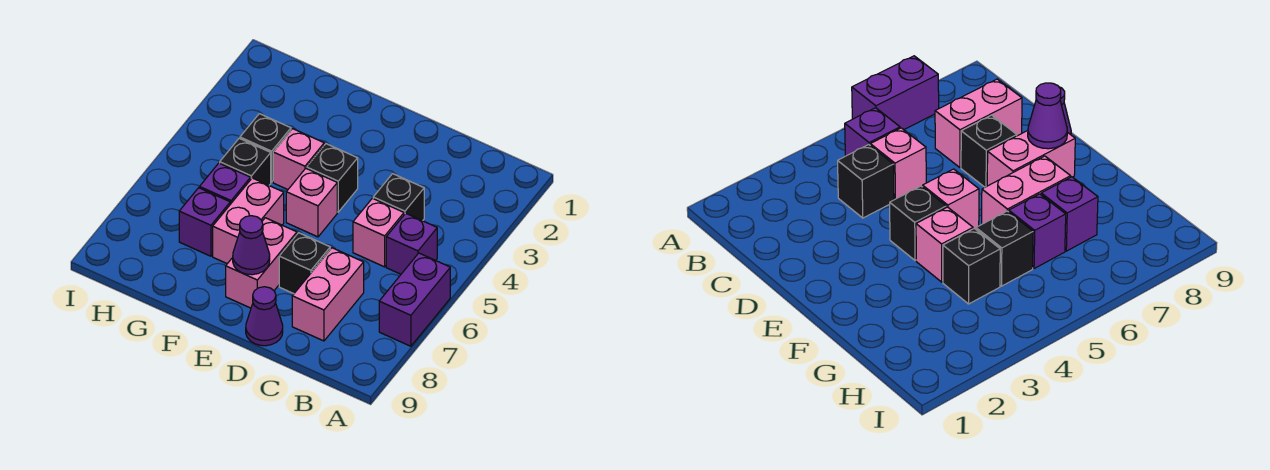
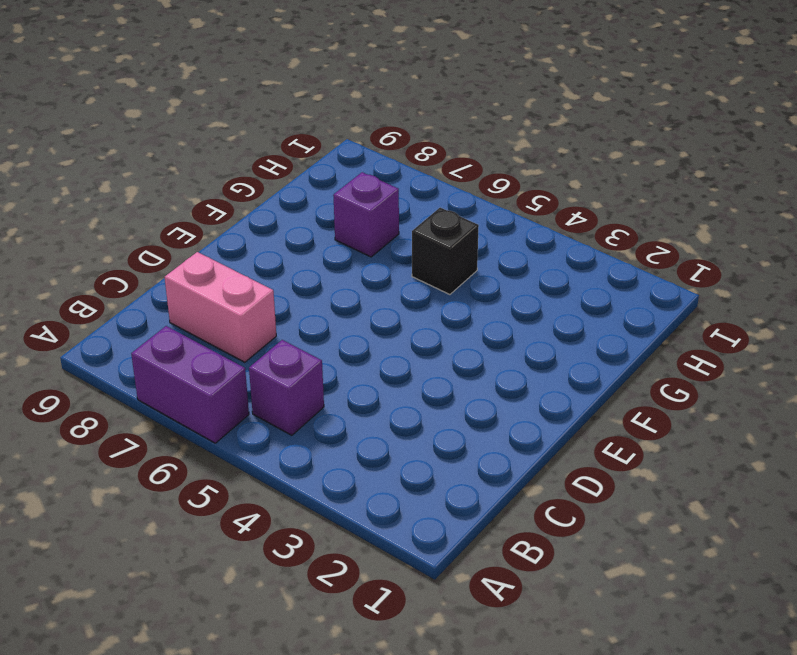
none -> black 1x1 brick [373,174,424,221]
none -> pink 1x1 brick [353,198,404,267]
none -> black 1x1 brick [279,233,330,294]

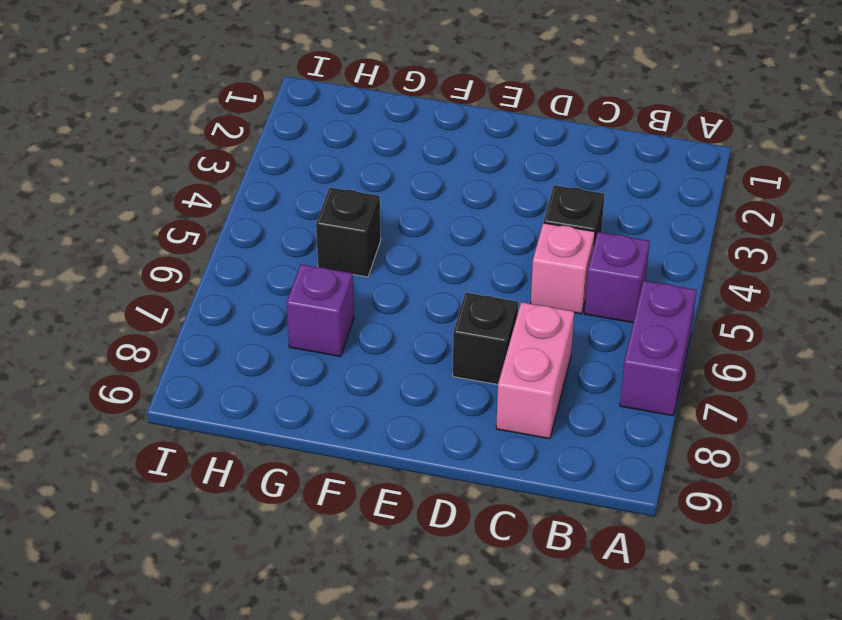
none -> purple 1x1 cone [246,287,283,346]
none -> black 1x1 brick [307,144,358,212]
none -> pink 1x1 brick [286,168,337,237]

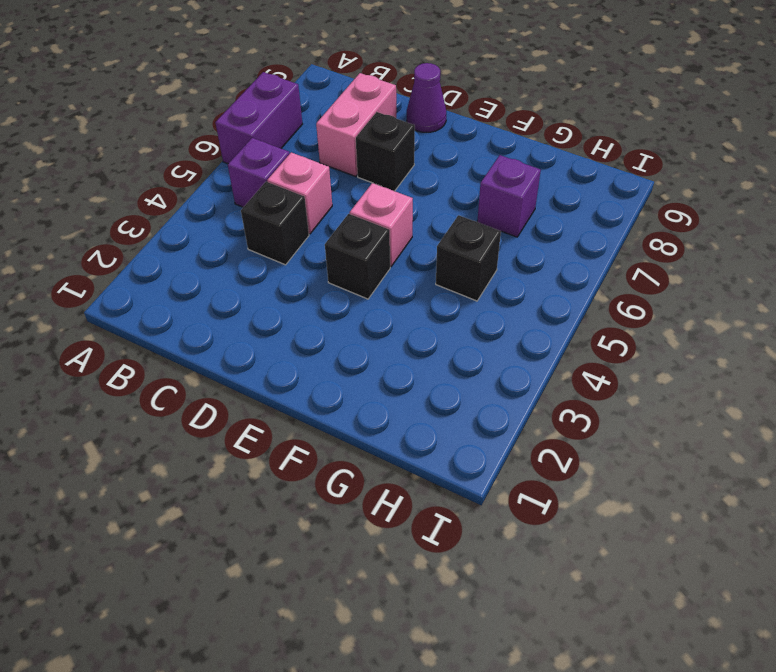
none -> pink 1x2 brick [226,218,297,308]
none -> pink 1x1 brick [273,129,324,189]
none -> pink 1x2 brick [213,178,284,264]

